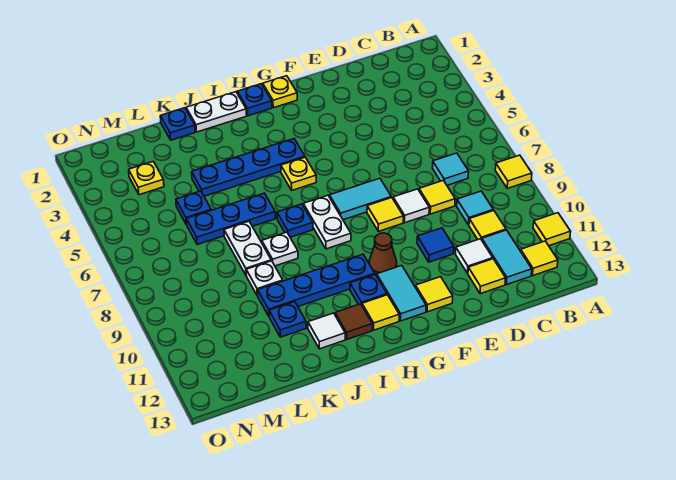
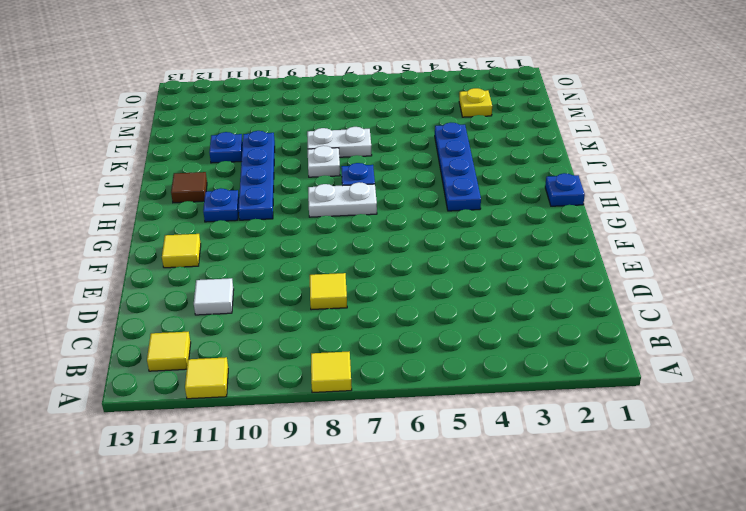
none -> cyan 1x1 tile [432,153,469,185]
none -> cyan 1x1 tile [457,191,493,225]
none -> yellow 1x1 tile [469,210,506,240]
none -> cyan 1x2 tile [482,230,532,285]

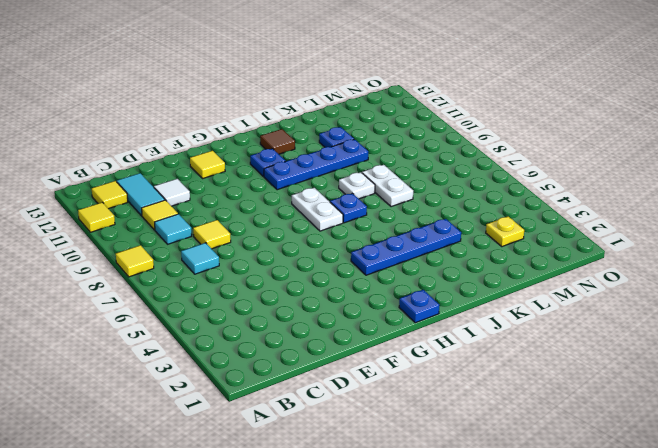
none -> yellow 1x1 tile [468,259,506,294]
none -> white 1x1 tile [393,189,429,223]
none -> blue 1x1 tile [417,228,454,262]
none -> cyan 1x2 tile [329,178,391,220]

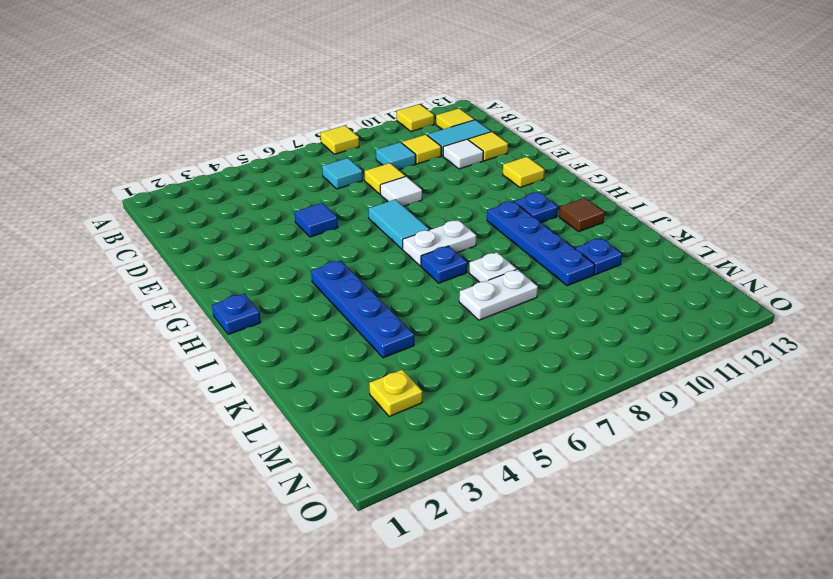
blue 1x1 tile [295,203,338,237] -> blue 1x1 tile moved to [417,228,454,262]
none -> yellow 1x1 tile [367,197,403,231]
none -> yellow 1x1 plate [263,76,297,108]
none -> brown 1x1 cone [369,233,397,276]
none -> cyan 1x2 tile [377,265,426,321]

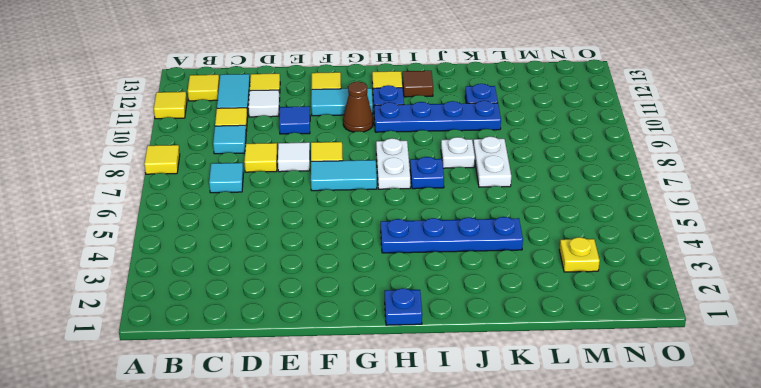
cyan 1x2 tile [311,88,373,116] -> cyan 1x2 tile turned to [377,265,426,321]
none -> yellow 1x1 plate [263,76,297,108]
none -> yellow 1x1 plate [281,157,316,190]
none -> white 1x2 plate [186,92,247,132]
none -> blue 1x3 plate [187,193,275,245]

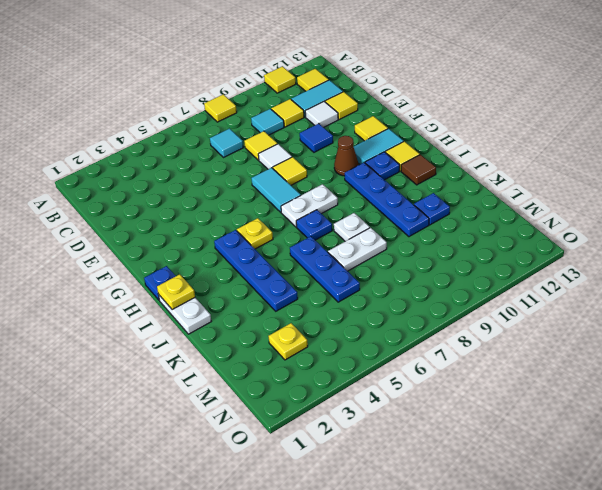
yellow 1x1 plate [157,274,195,310] -> yellow 1x1 plate moved to [263,76,297,108]
none -> white 1x1 tile [308,313,345,349]
none -> blue 1x1 plate [160,108,195,140]
none -> white 1x1 plate [246,261,283,296]
none -> blue 1x1 plate [176,191,211,225]

